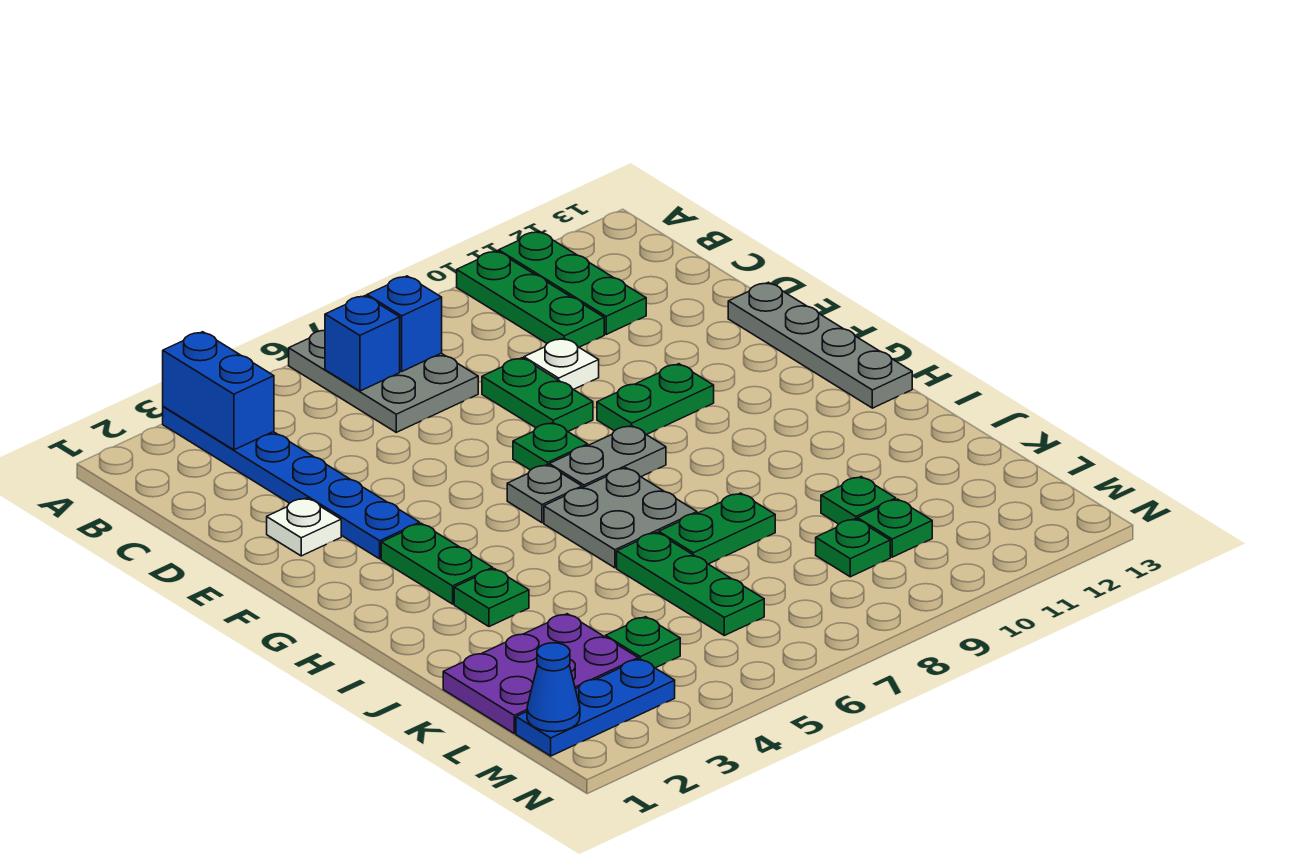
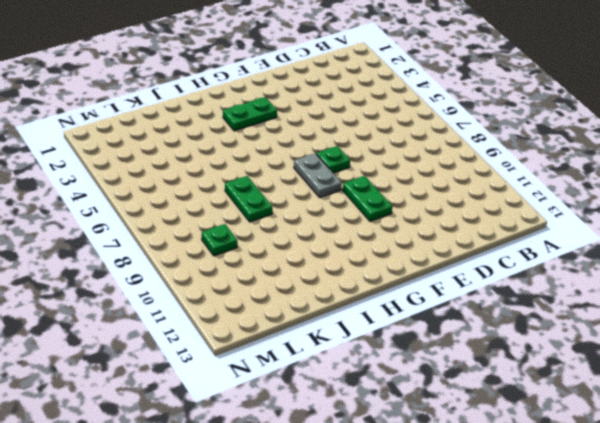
none -> blue 1x6 plate [163,406,420,559]
none -> grey 2x3 plate [289,330,478,432]
none -> green 1x3 plate [457,251,604,347]

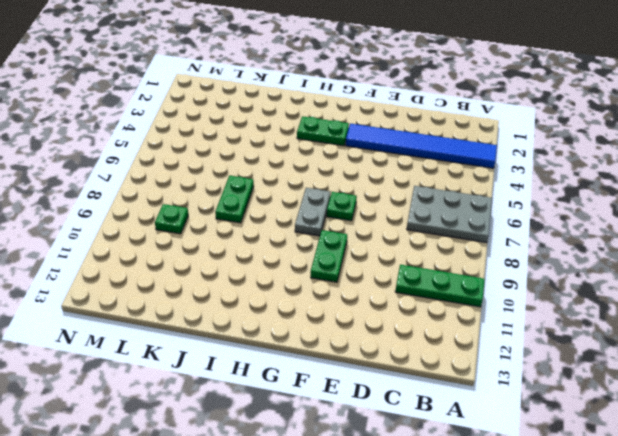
blue 1x6 tile [346,124,497,168] -> blue 1x6 plate [163,406,420,559]
none -> green 1x3 plate [499,231,646,334]
none -> green 1x2 plate [482,358,593,431]
none -> white 1x1 plate [524,338,599,390]

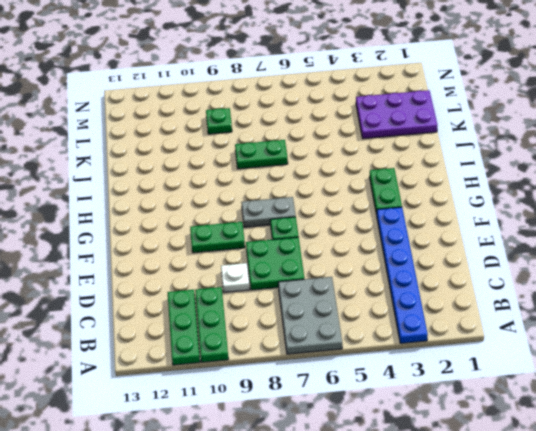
green 2x2 plate [246,237,304,290] -> green 1x2 plate [482,358,593,431]
none -> white 1x1 plate [267,498,341,556]
none -> grey 1x4 plate [728,282,912,408]
none -> grey 1x1 plate [507,465,582,523]

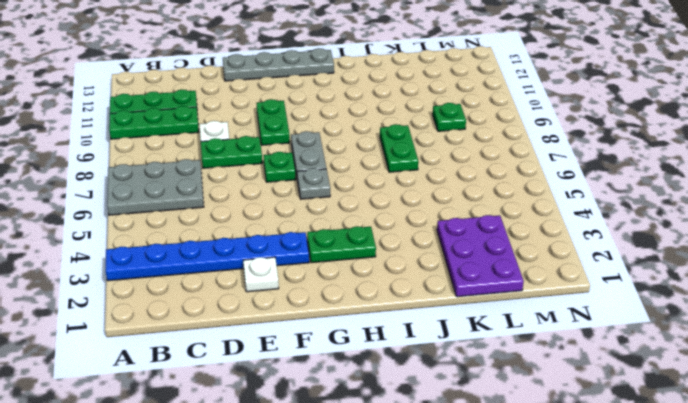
none -> grey 2x2 plate [544,468,697,568]
none -> green 1x1 plate [454,569,529,627]
none -> green 1x3 plate [617,532,764,635]

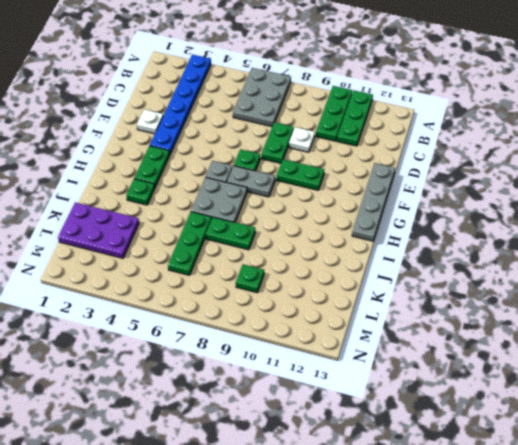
none -> green 1x1 plate [821,477,896,524]
none -> green 1x1 plate [606,617,680,668]
none -> green 1x1 plate [858,499,932,557]

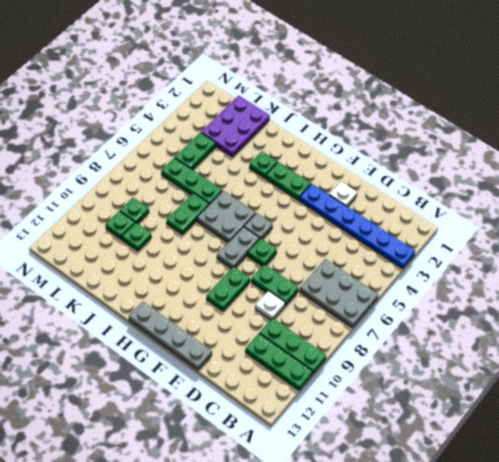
green 1x2 plate [175,132,216,170] -> green 1x1 plate [606,617,680,668]
none -> blue 1x3 plate [516,659,675,756]
none -> blue 1x2 brick [163,332,274,450]
none -> blue 1x1 brick [325,296,400,391]

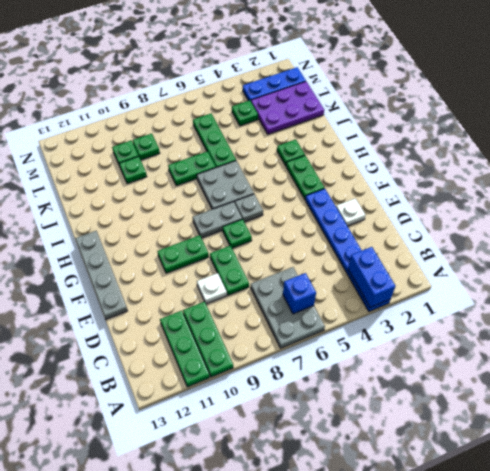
none -> blue 1x1 brick [367,276,442,371]
none -> blue 1x1 cone [527,643,580,732]

